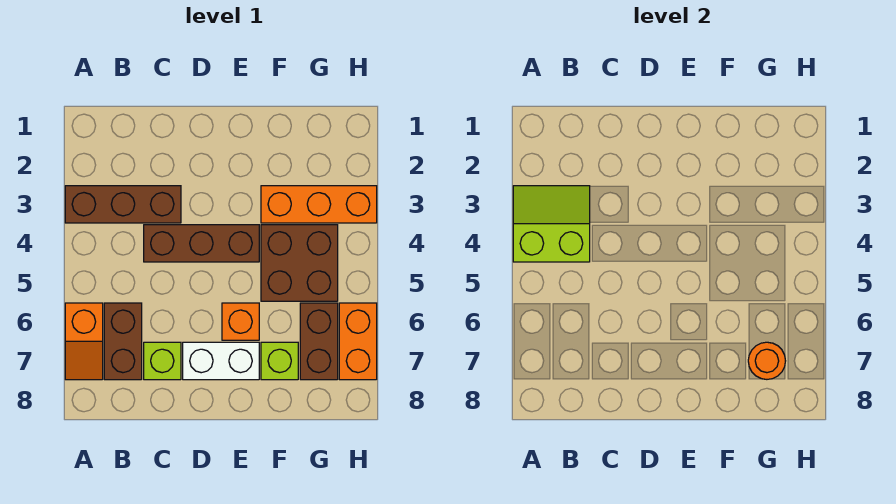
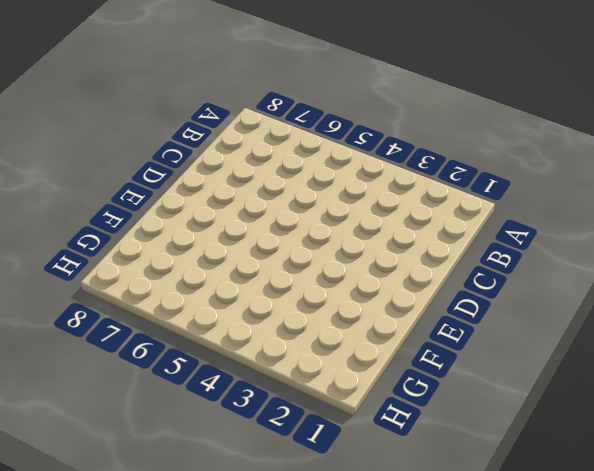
none -> brown 1x3 brick [65,186,181,223]
none -> orange 1x2 slope [65,303,103,380]
none -> brown 1x2 brick [104,303,142,380]

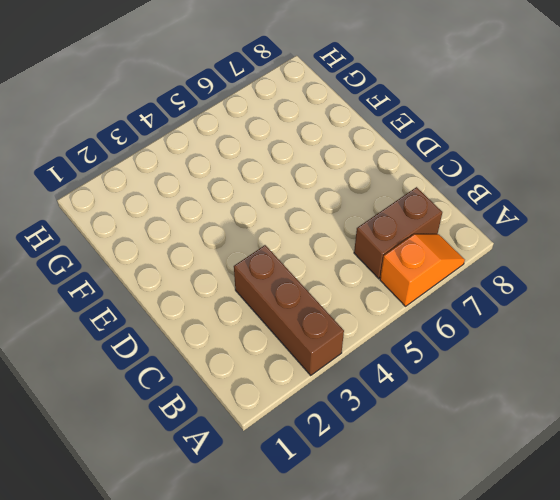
none -> brown 1x3 brick [144,225,259,262]
none -> lime 1x1 brick [144,342,181,380]
none -> white 1x2 brick [183,342,259,380]

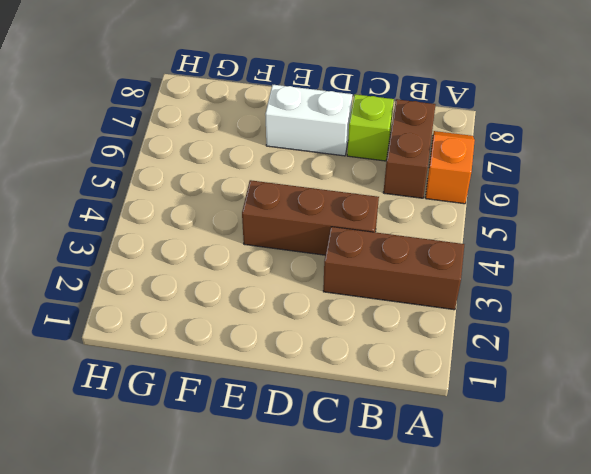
none -> orange 1x1 brick [222,303,259,340]
none -> orange 1x3 brick [261,186,377,223]
none -> brown 2x2 brick [261,225,338,301]

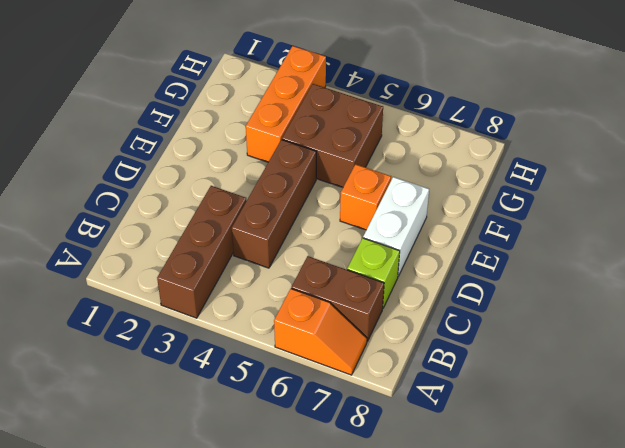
none -> lime 1x1 brick [261,342,298,380]
none -> brown 1x2 brick [300,303,338,380]
none -> orange 1x2 brick [339,303,377,380]

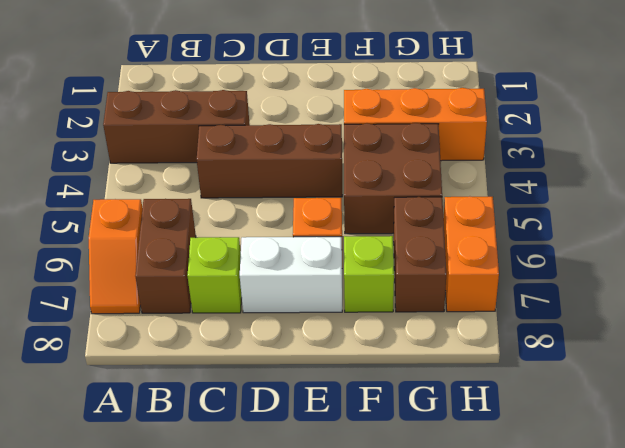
none -> lime 2x2 slope [513,186,590,262]
none -> orange 1x1 round brick [748,342,785,379]

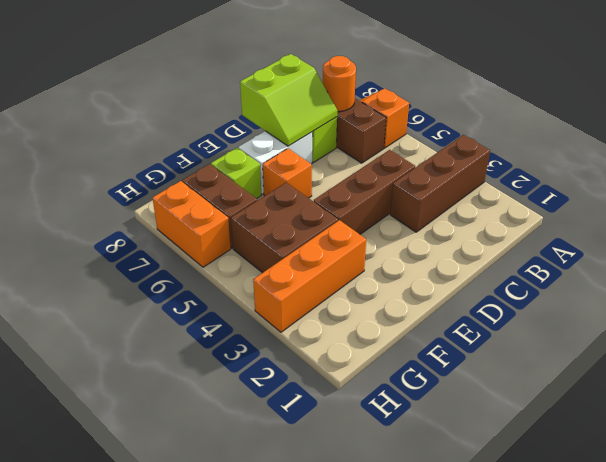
orange 1x1 round brick [323,56,356,111] -> orange 1x1 round brick moved to [748,342,785,379]
lime 2x2 slope [240,54,338,146] -> lime 2x2 slope moved to [513,186,590,262]

